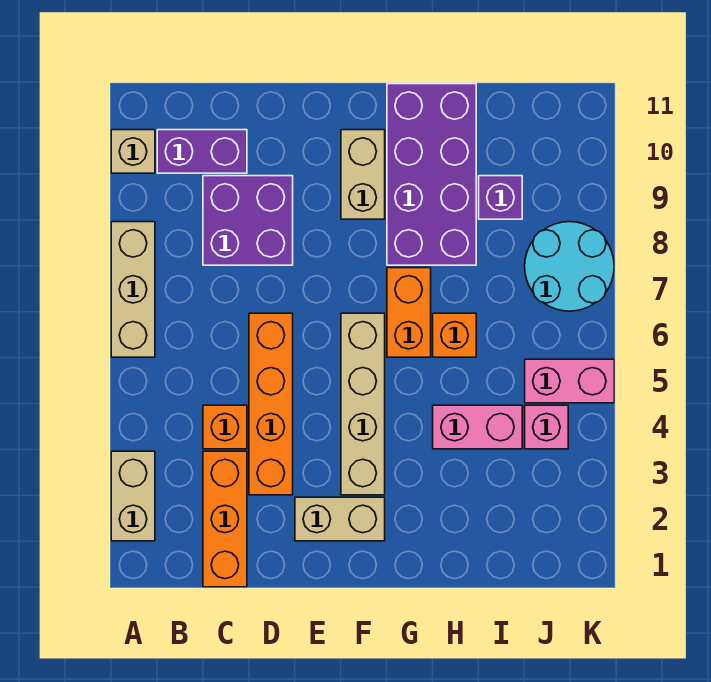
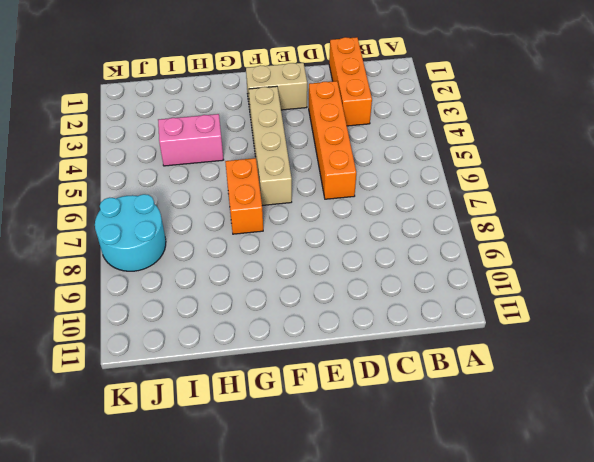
none -> tan 1x2 brick [111,451,155,541]
none -> tan 1x3 brick [111,222,155,357]
none -> tan 1x1 brick [111,130,155,173]

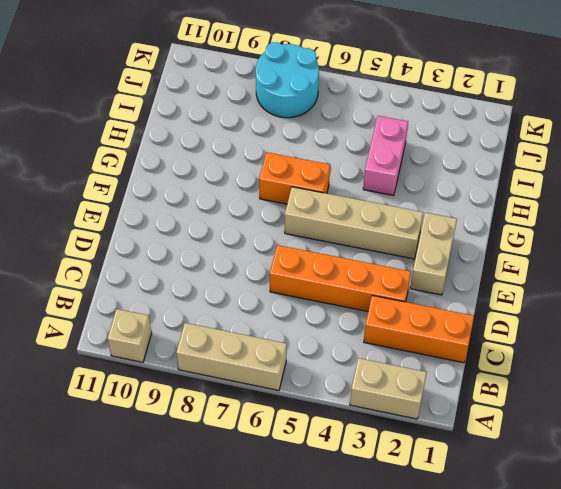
none -> purple 1x2 brick [157,130,247,173]
none -> orange 1x1 brick [203,405,247,449]
none -> purple 2x2 brick [203,176,293,265]

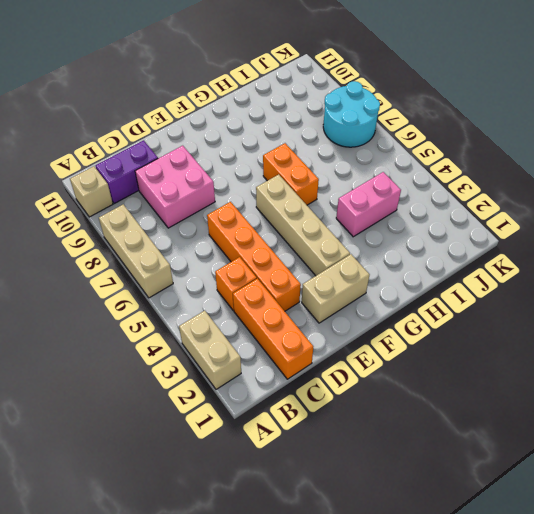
pink 2x2 brick [135,146,215,228] -> purple 2x2 brick [203,176,293,265]
none -> tan 1x2 brick [341,130,385,219]
none -> purple 2x4 brick [387,84,476,265]
none -> orange 1x1 brick [433,313,476,357]

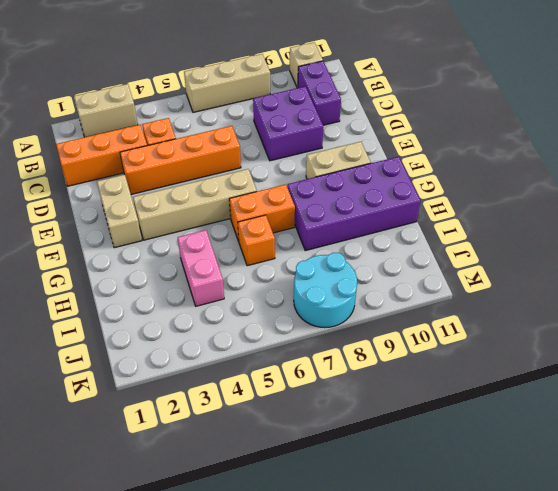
none -> purple 1x1 brick [479,176,522,219]
none -> pink 1x1 brick [525,405,568,449]
none -> pink 1x2 brick [525,359,614,403]

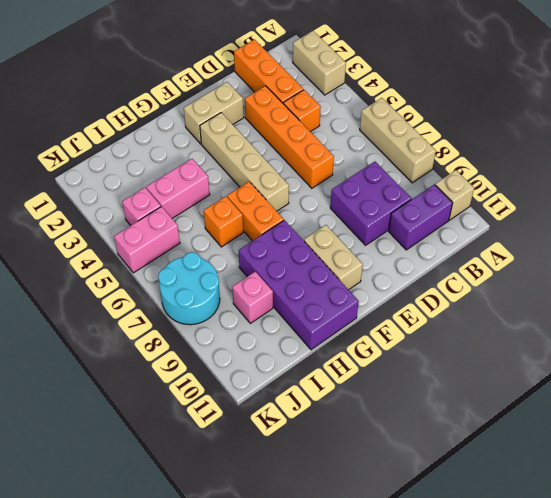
pink 1x1 brick [232,271,273,323] -> purple 1x1 brick [479,176,522,219]

